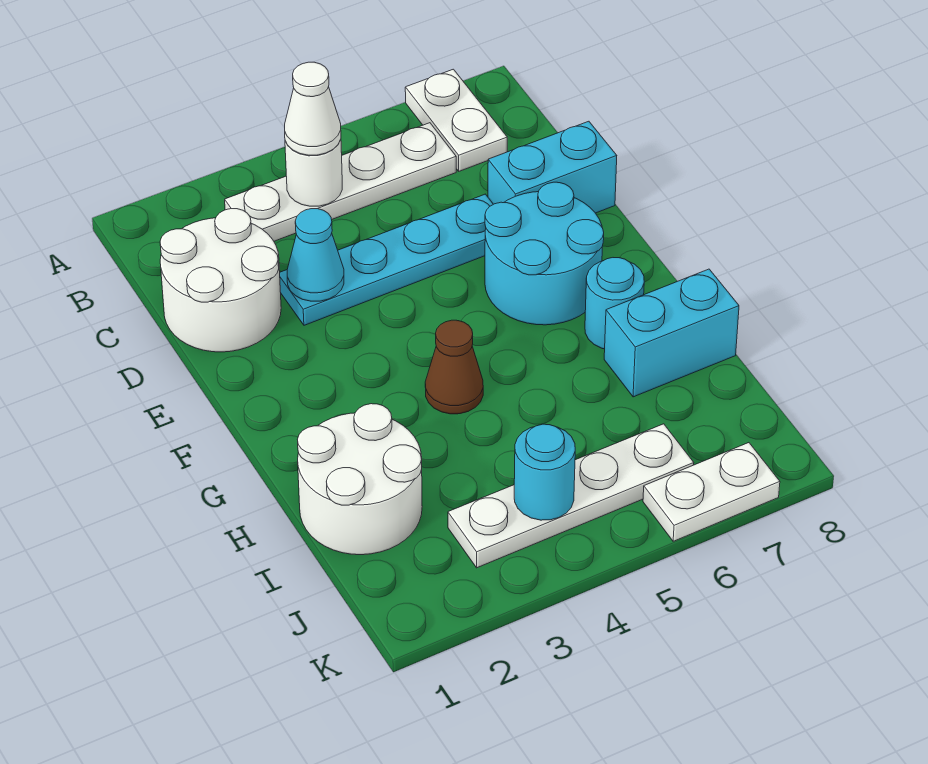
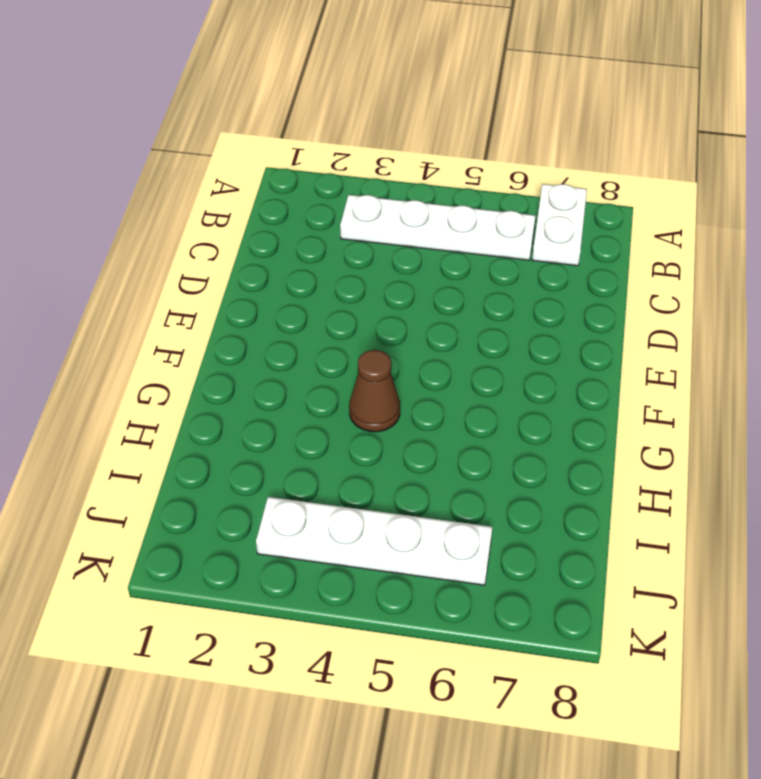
none -> white 2x2 round brick [160,209,281,352]
none -> cyan 1x4 plate [280,194,493,325]
none -> cyan 1x2 brick [488,121,617,213]

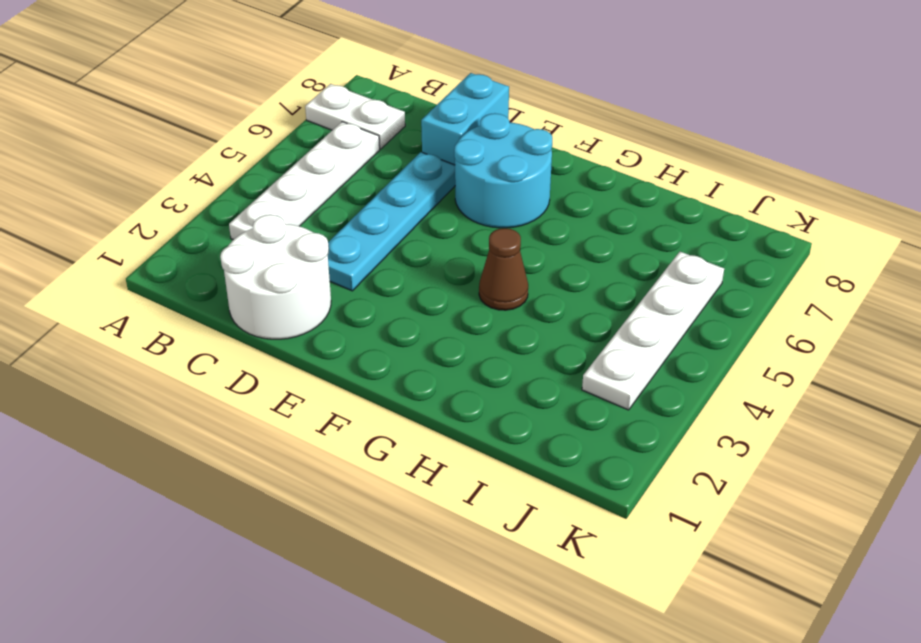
none -> cyan 1x1 round brick [585,258,644,349]
none -> white 2x2 round brick [297,404,422,555]
none -> cyan 1x2 brick [604,269,739,397]

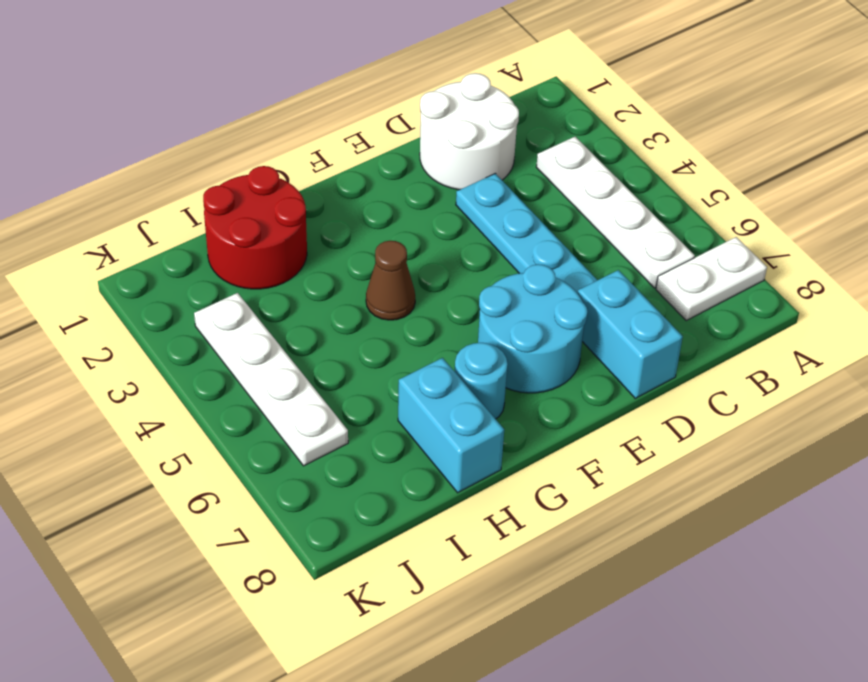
red 2x2 round brick [203,166,307,289] -> white 2x2 round brick [297,404,422,555]
none -> white 1x2 plate [643,443,780,541]
none -> white 1x1 round brick [285,140,342,206]
none -> cyan 1x1 cone [287,209,344,301]

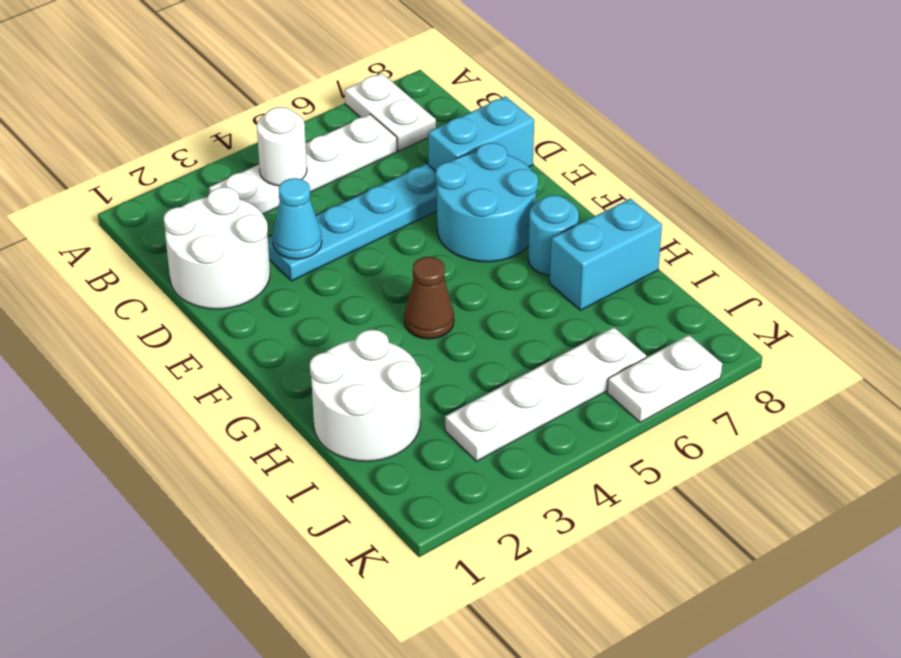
none -> cyan 1x1 round brick [514,424,575,520]
none -> white 1x1 cone [285,62,341,155]

